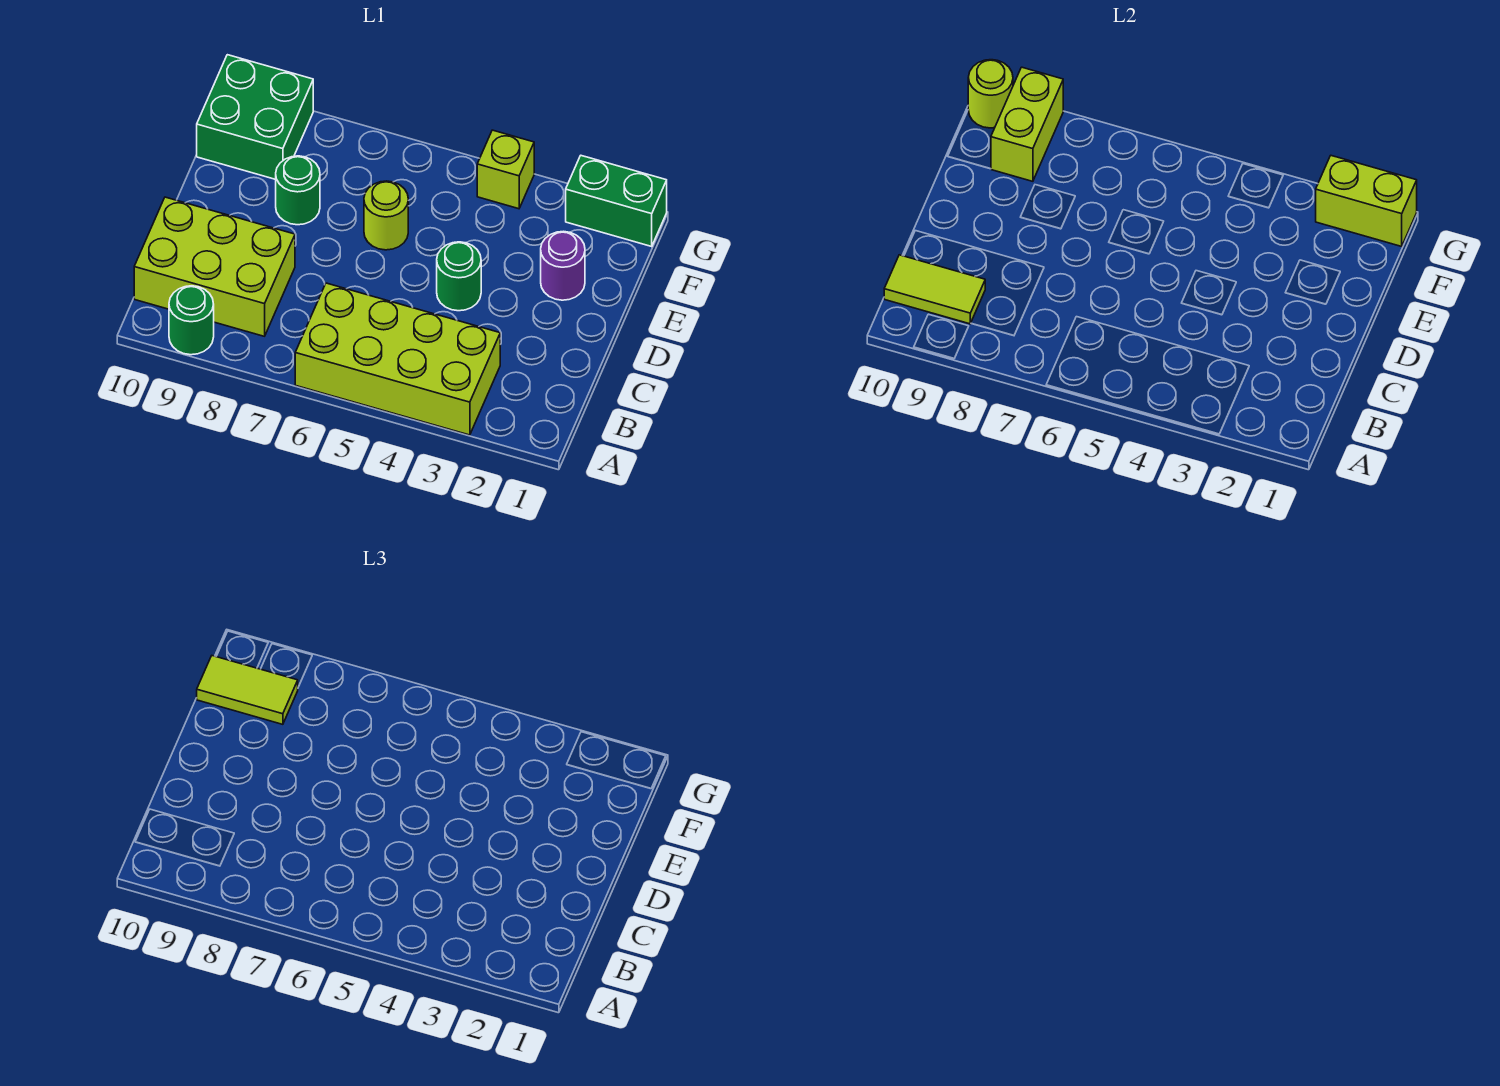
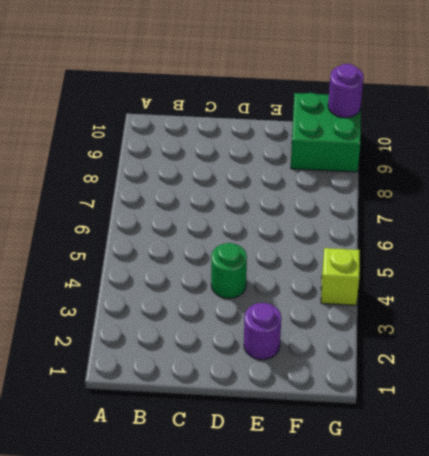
purple 1x1 round brick [328,64,364,118] -> lime 1x1 round brick [968,60,1013,128]
none -> lime 2x4 brick [295,283,500,435]
none -> green 1x1 round brick [169,286,214,355]
none -> lime 2x3 brick [134,197,295,336]

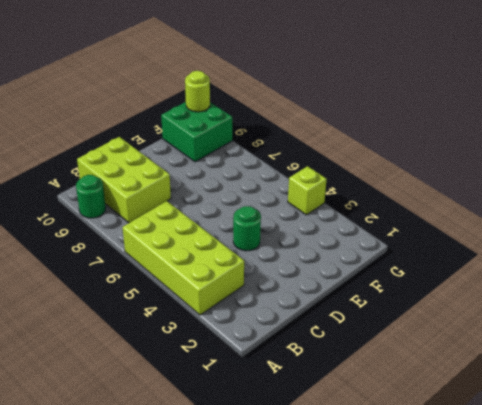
none -> purple 1x1 round brick [541,231,585,300]
none -> lime 1x1 round brick [364,181,408,250]
none -> green 1x1 round brick [276,156,320,225]

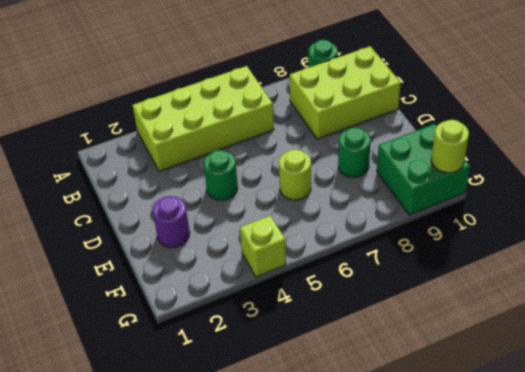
none -> green 1x2 brick [566,156,667,246]
none -> lime 1x2 tile [884,255,985,324]
none -> lime 1x2 brick [991,67,1063,181]

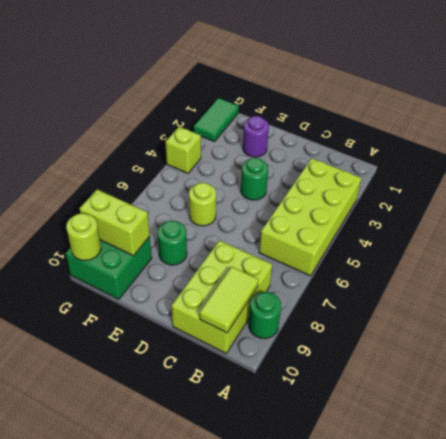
green 1x2 tile [194,98,239,142] -> green 1x2 brick [566,156,667,246]
none -> lime 1x2 brick [1316,156,1417,246]
none -> lime 1x2 tile [197,656,298,724]

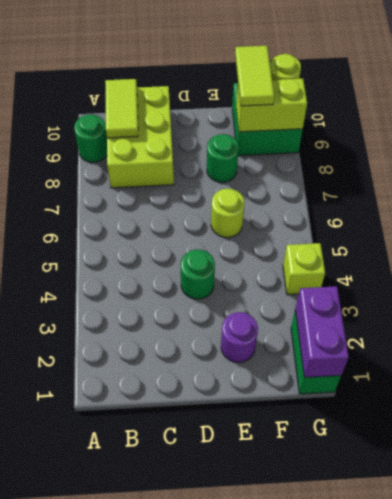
purple 1x2 brick [295,286,349,377] -> lime 1x2 brick [1316,156,1417,246]
none -> lime 2x4 brick [295,283,500,435]

